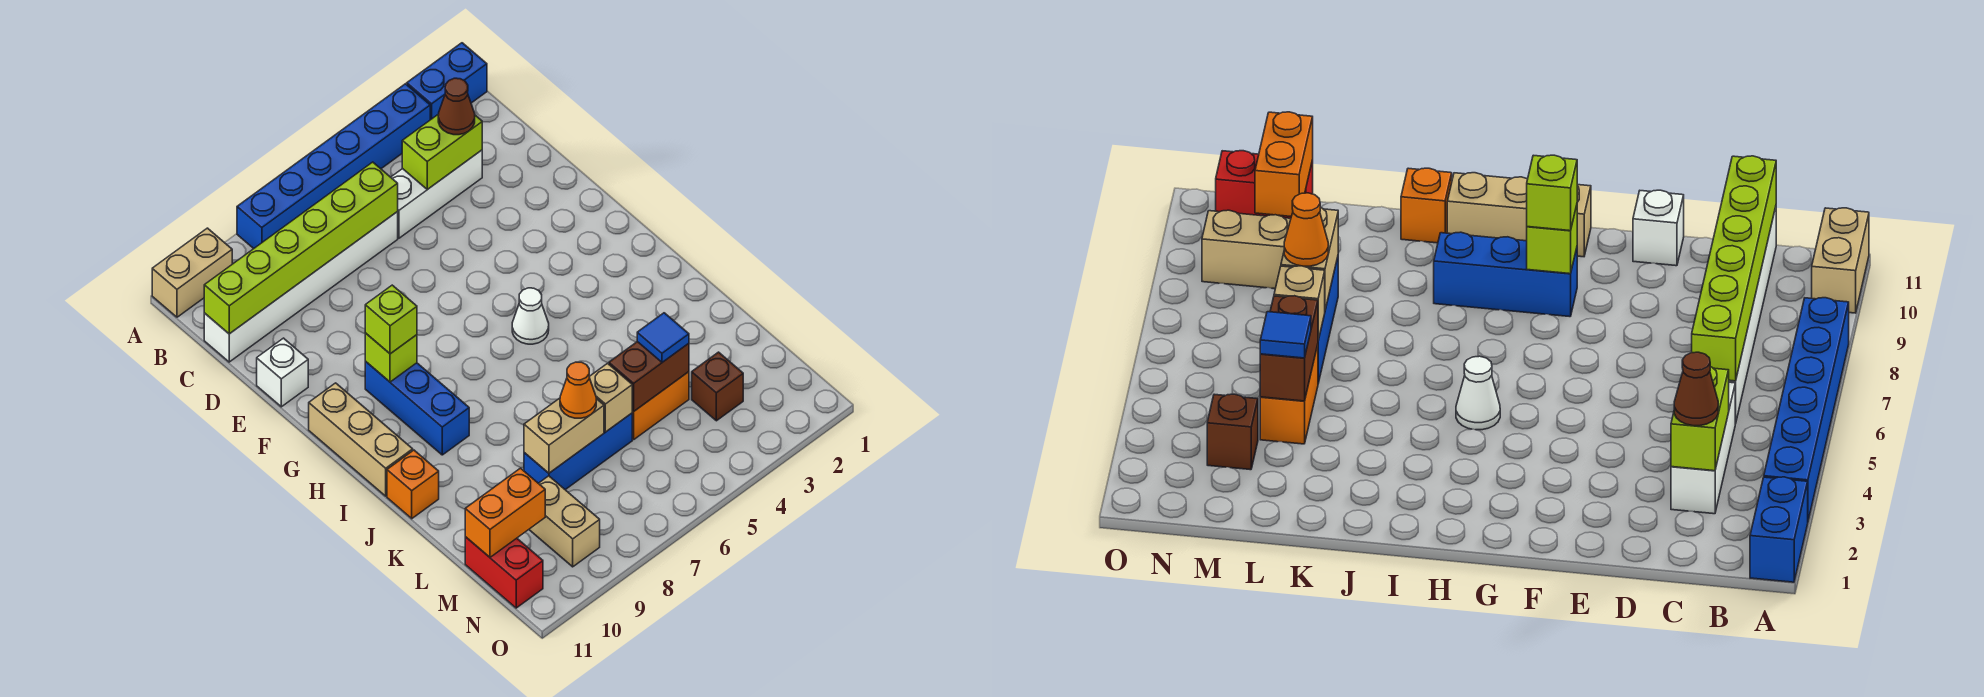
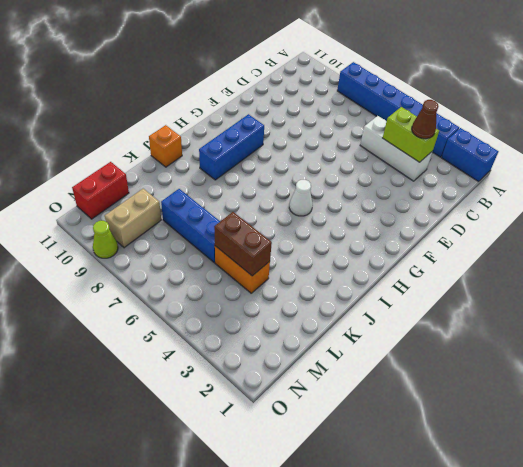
lime 1x1 cone [93,221,118,258] -> none
none -> tan 1x2 brick [152,228,232,317]
none -> white 1x6 brick [204,212,398,362]
none -> white 1x1 brick [257,338,308,407]

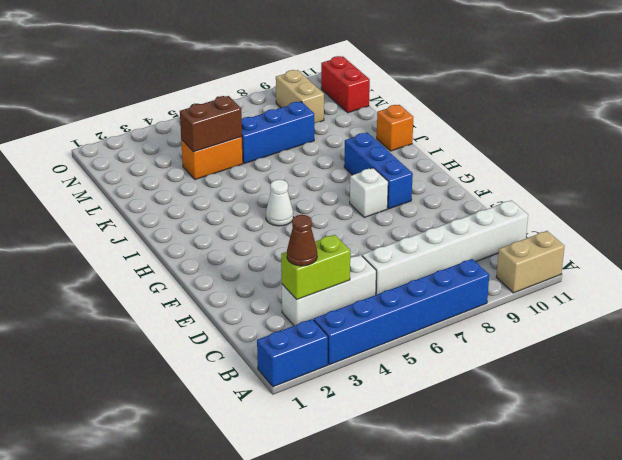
white 1x1 brick [350,168,388,218] -> white 1x1 brick moved to [257,338,308,407]
none -> tan 1x3 brick [309,383,413,496]
none -> brown 1x1 brick [692,352,743,421]
none -> lime 1x6 brick [204,162,398,334]

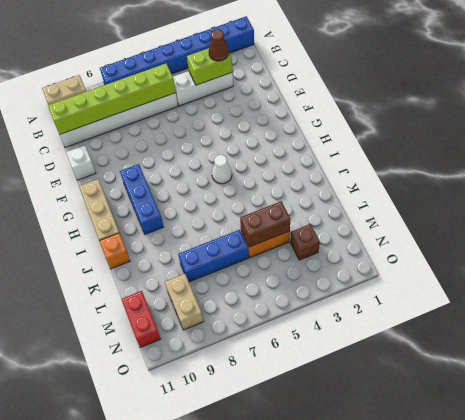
none -> lime 1x1 brick [365,333,417,382]
none -> tan 1x1 brick [589,363,632,432]
none -> tan 1x2 brick [524,398,604,473]

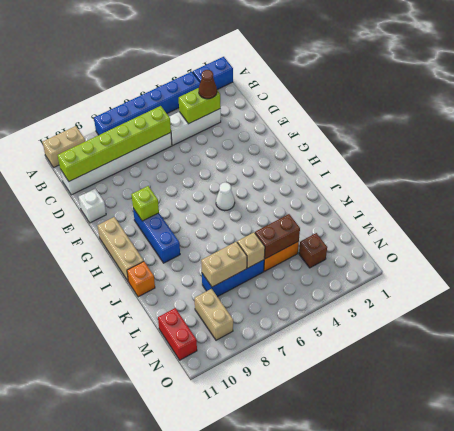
none -> orange 1x2 brick [465,468,545,557]
none -> lime 1x1 brick [365,285,417,354]
none -> blue 1x1 tile [637,313,689,362]

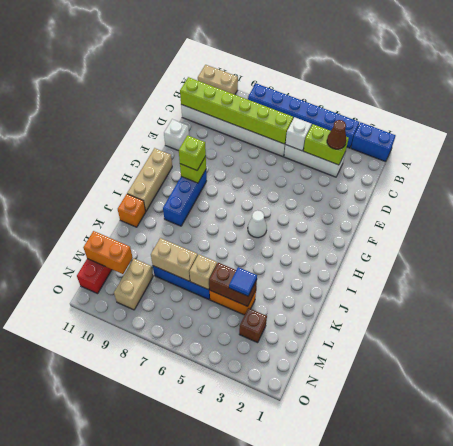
white 1x1 brick [285,117,312,151] -> none
none -> orange 1x1 cone [560,362,596,418]

